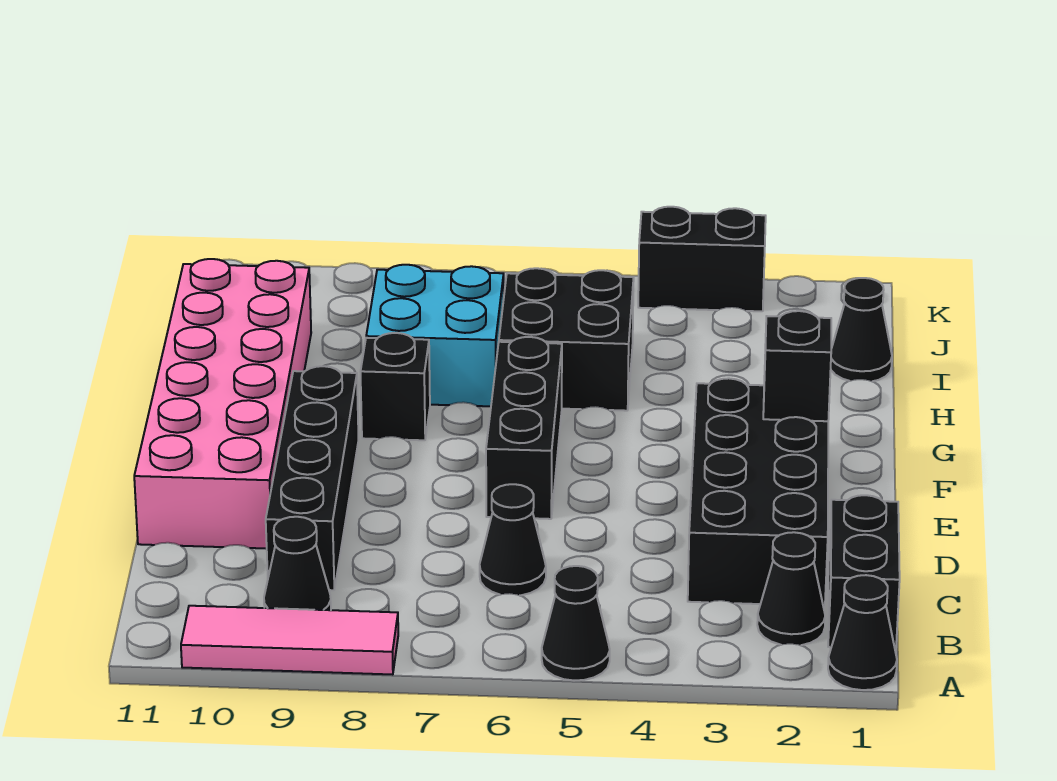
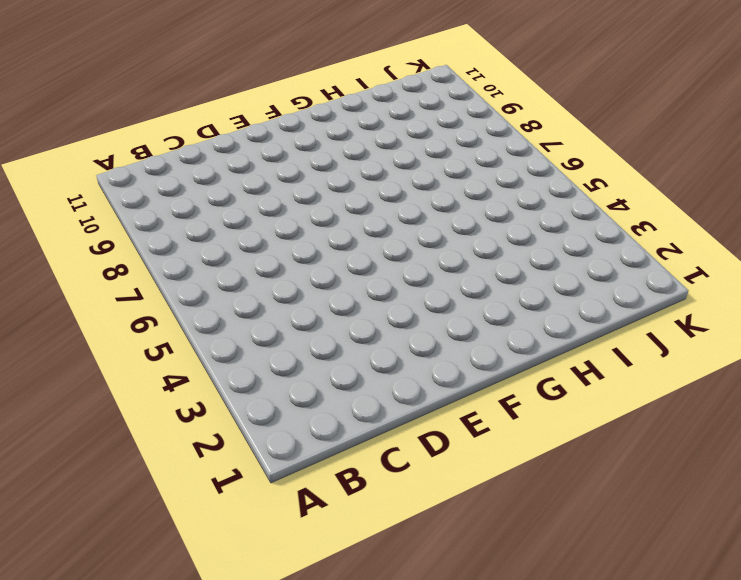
none -> black 1x1 cone [828,575,897,690]
none -> black 1x1 cone [542,566,610,681]
none -> pink 1x3 tile [181,606,398,675]

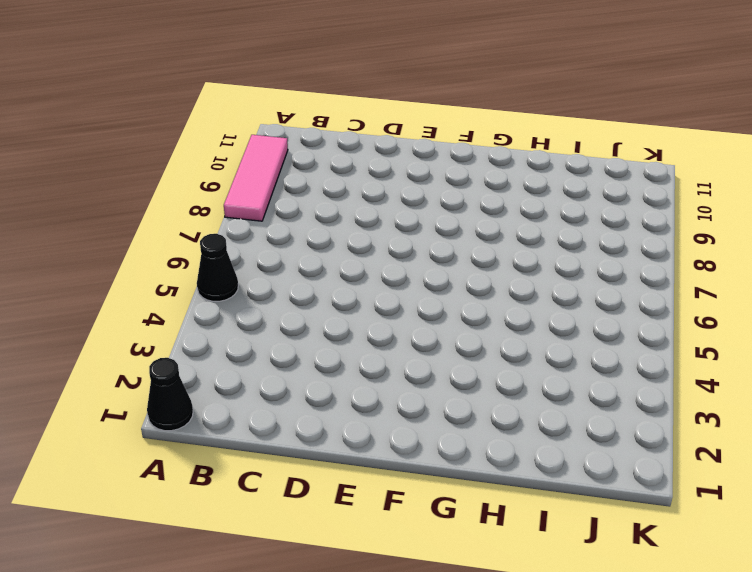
none -> black 1x2 brick [828,495,900,649]
none -> black 1x1 cone [757,532,825,645]
none -> black 1x1 cone [264,517,331,610]

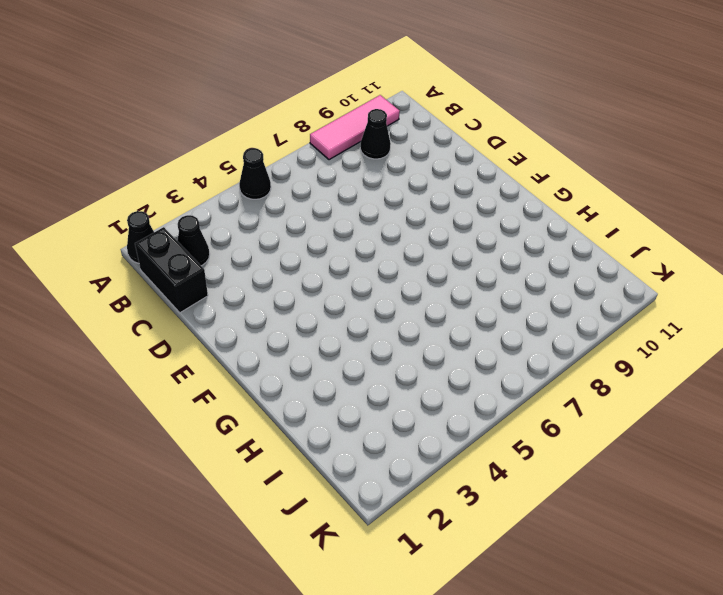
none -> black 2x4 brick [688,378,828,606]
none -> black 1x1 cone [480,484,546,595]
none -> black 1x4 brick [266,366,359,590]

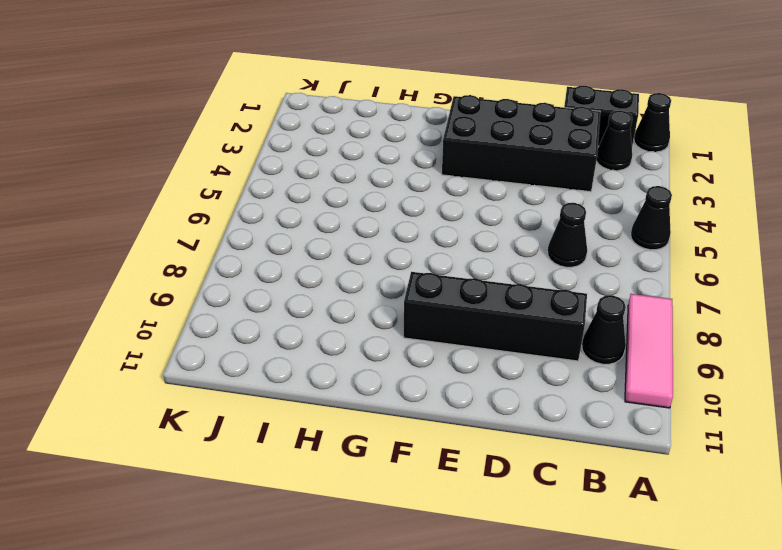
none -> pink 2x6 brick [134,259,311,549]
none -> black 1x3 brick [486,337,562,519]
none -> black 1x1 brick [360,333,430,440]

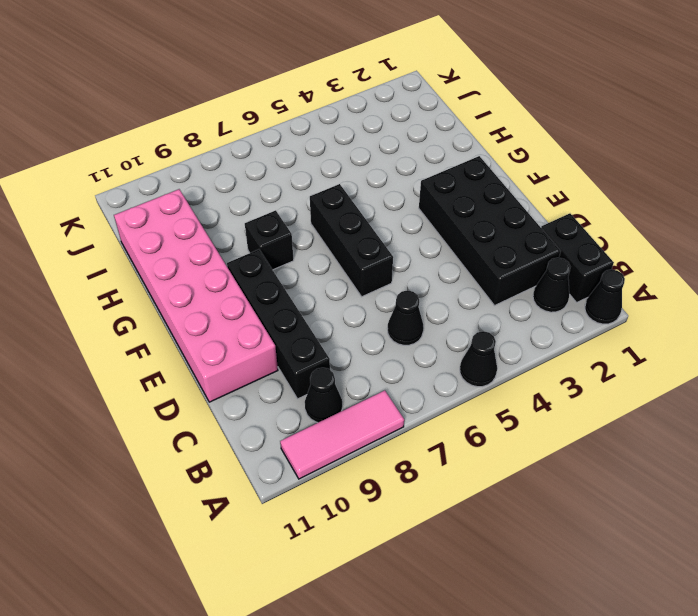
none -> black 2x2 brick [499,268,634,411]
none -> cyan 2x2 brick [366,265,504,406]
none -> black 1x1 cone [831,278,892,381]

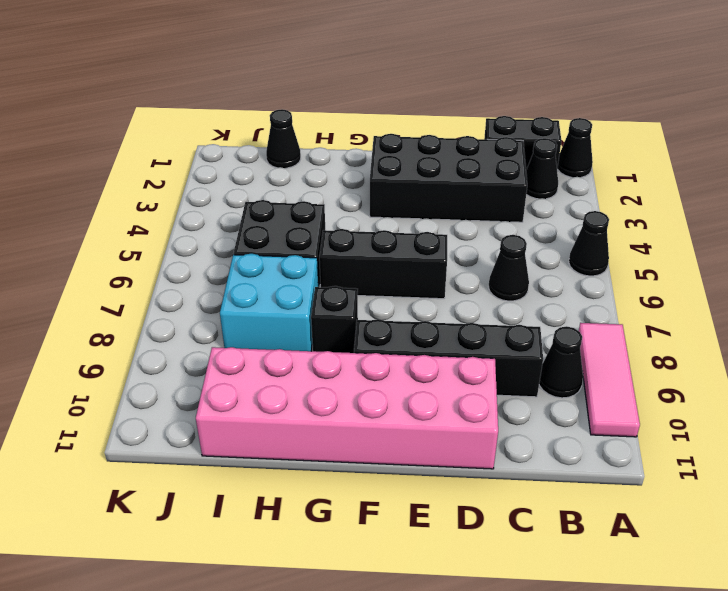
none -> black 1x2 brick [638,207,766,311]
none -> black 1x1 brick [763,311,831,421]

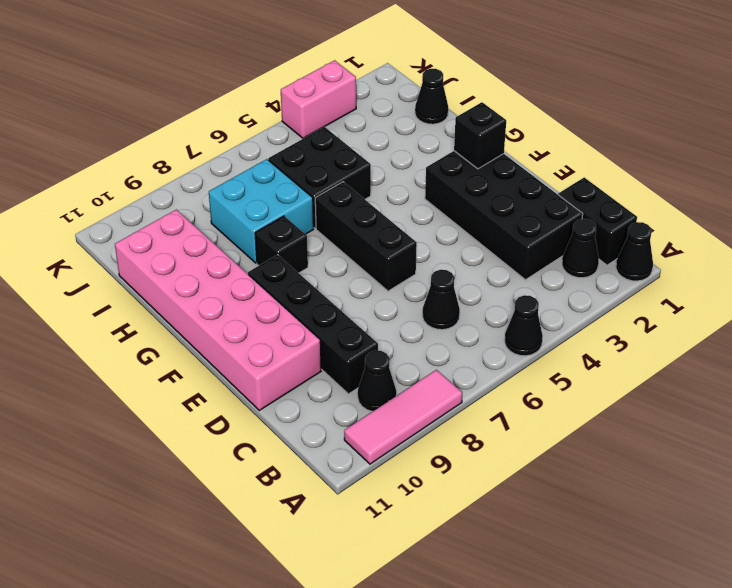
pink 1x2 brick [281,60,356,138] -> black 1x2 brick [638,207,766,311]

